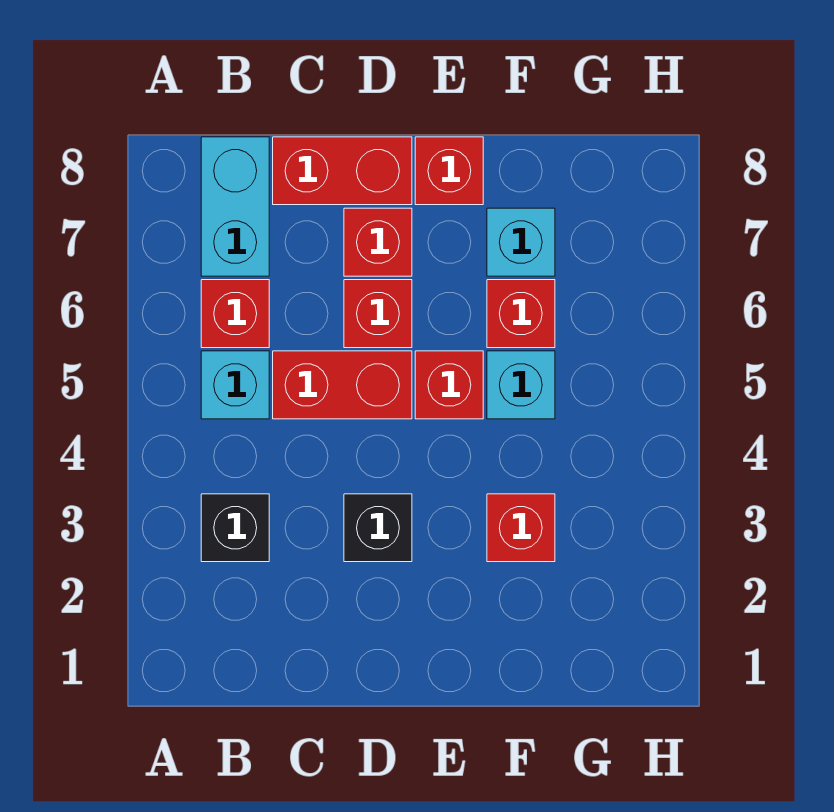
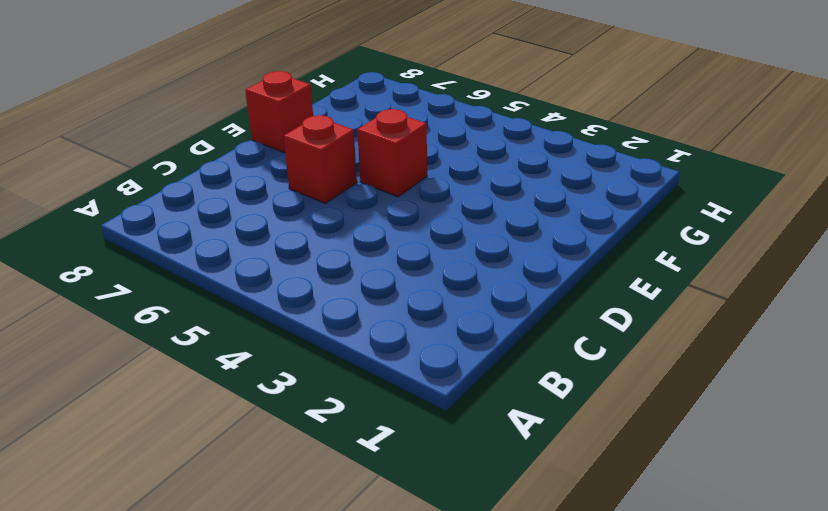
none -> black 1x1 brick [201,494,269,562]
none -> cyan 1x1 brick [201,351,269,419]
none -> red 1x1 brick [201,280,269,348]

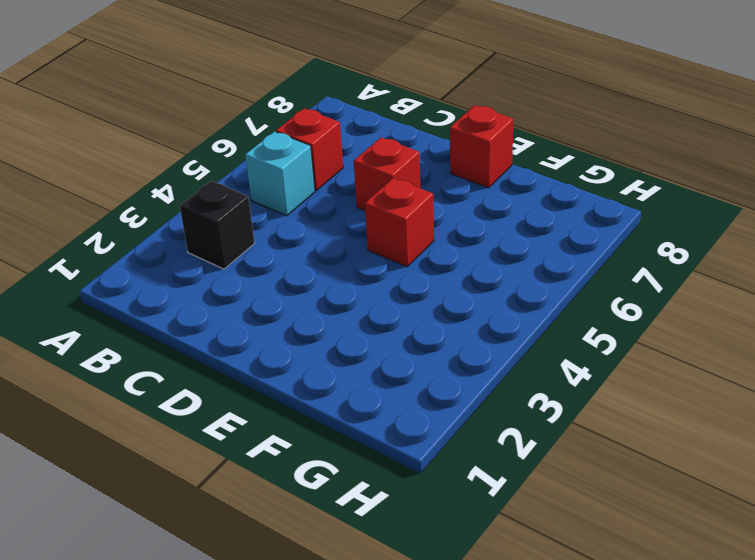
none -> cyan 1x2 brick [201,137,269,276]
none -> red 1x2 brick [273,351,412,419]
none -> red 1x2 brick [273,137,412,205]

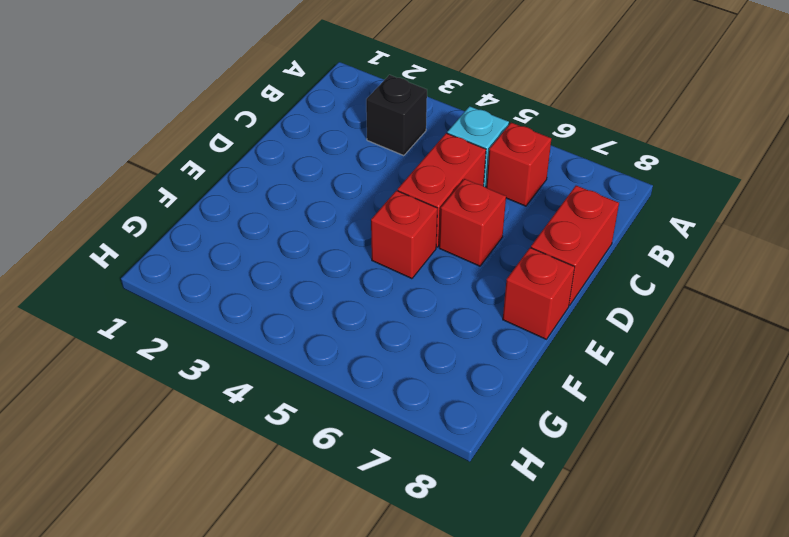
none -> cyan 1x2 brick [201,137,269,276]
none -> black 1x1 brick [344,494,412,562]
none -> red 1x1 brick [344,208,412,276]

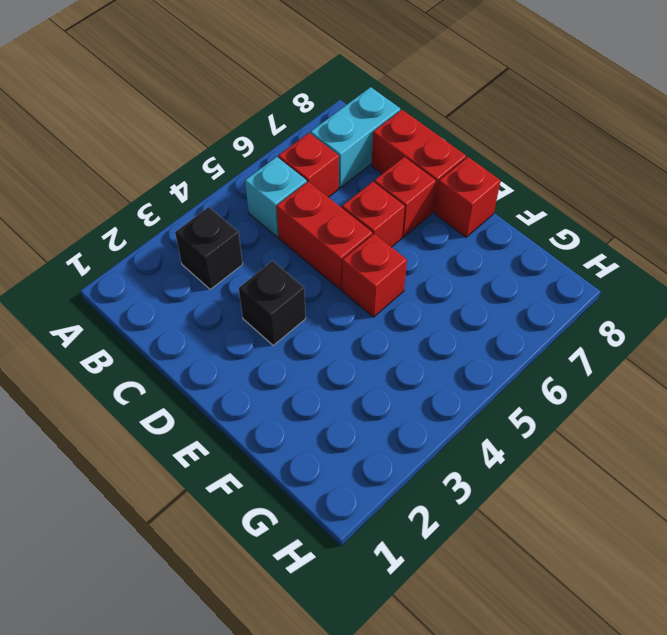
none -> red 1x1 brick [487,494,555,562]
none -> cyan 1x1 brick [487,351,555,419]
none -> red 1x1 brick [487,280,555,348]

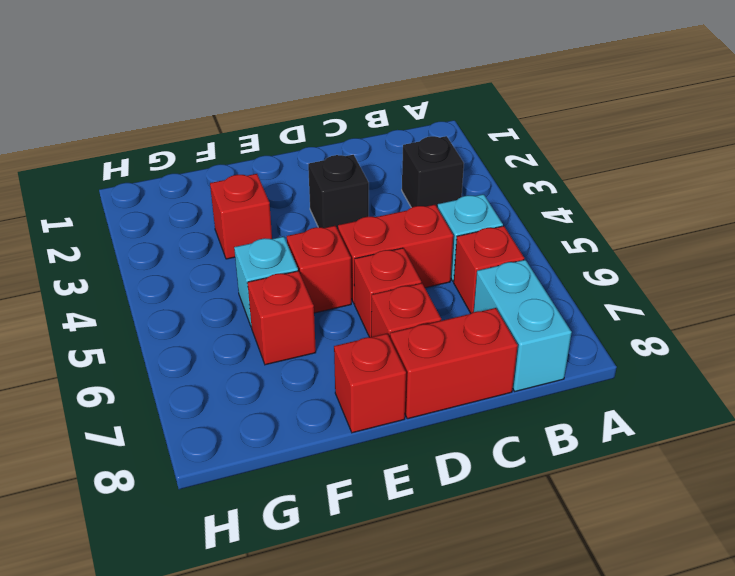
none -> cyan 1x1 brick [487,208,555,276]

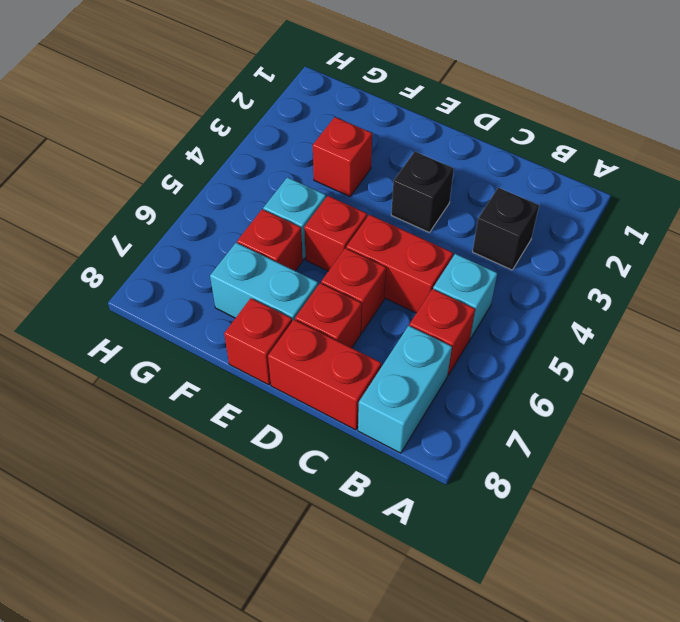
cyan 1x2 brick [210,243,318,321] -> cyan 1x1 brick [487,208,555,276]

